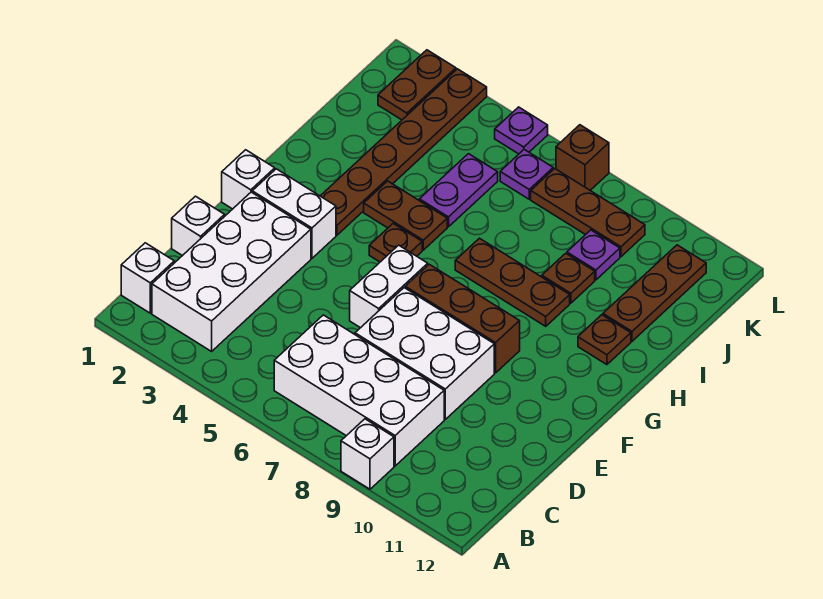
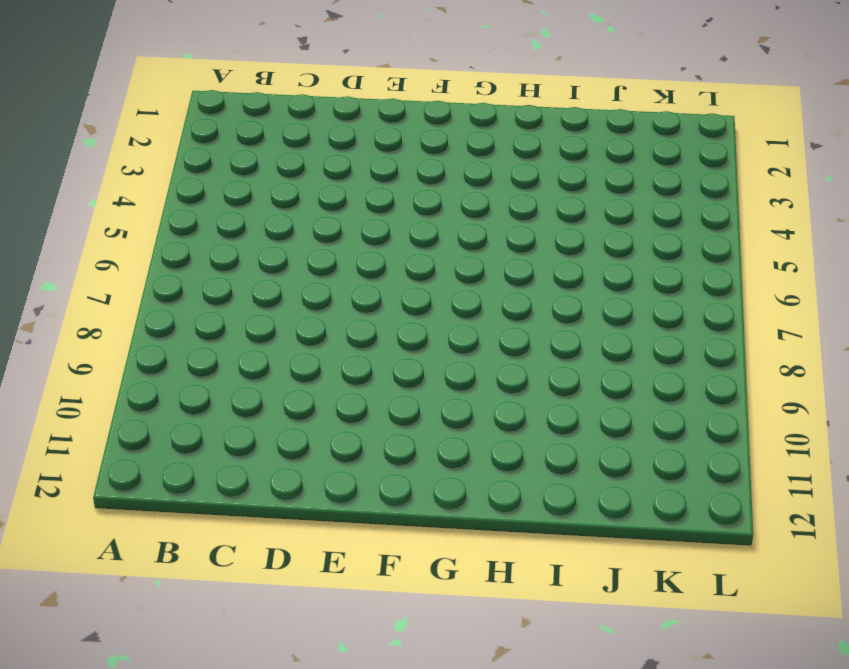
none -> white 1x1 brick [341,419,394,489]
none -> white 1x1 brick [121,243,174,313]
none -> white 2x4 brick [152,192,311,351]

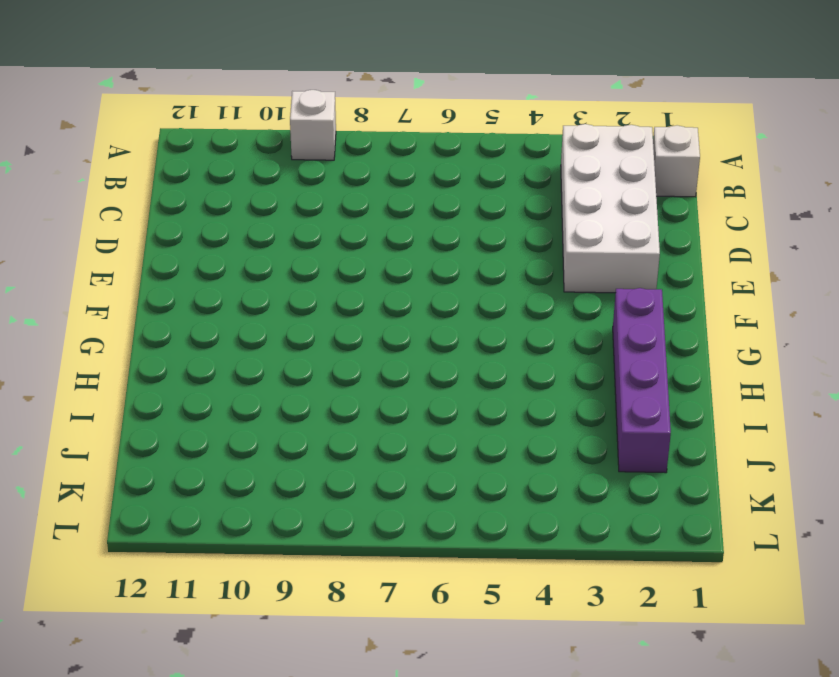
purple 1x4 brick [613,288,671,473] -> none
none -> white 2x4 brick [274,315,444,466]
none -> white 1x1 brick [172,196,225,256]
none -> white 2x3 brick [355,288,494,419]

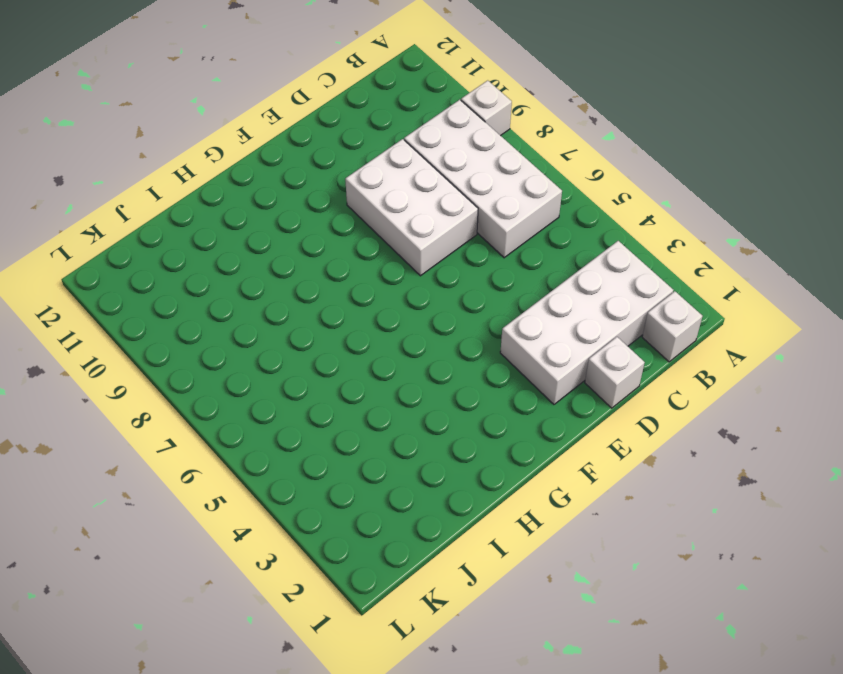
none -> white 1x2 brick [350,245,428,328]
none -> white 1x1 brick [222,150,275,209]
none -> white 1x2 brick [252,169,336,258]

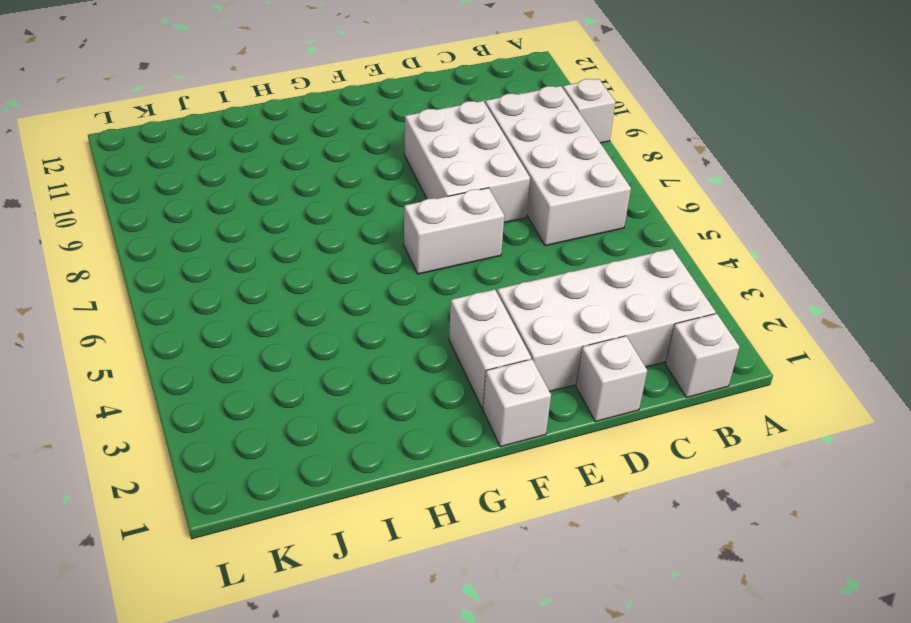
none -> brown 1x3 brick [405,264,520,373]
none -> brown 1x6 plate [321,69,487,235]
none -> brown 1x1 plate [369,224,422,262]

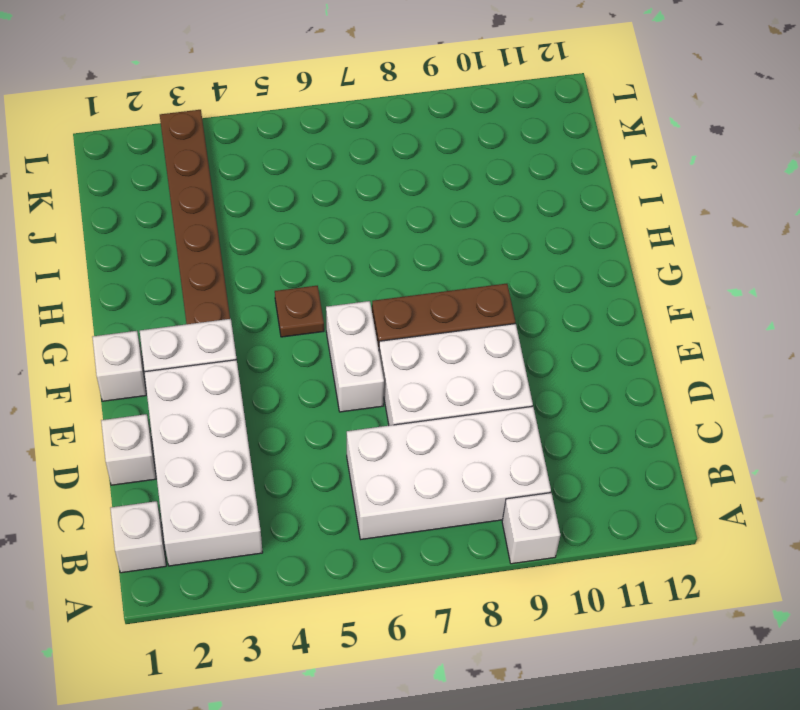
none -> brown 1x2 plate [364,181,447,250]
none -> brown 1x3 plate [455,238,570,326]
none -> brown 1x1 plate [578,315,631,365]

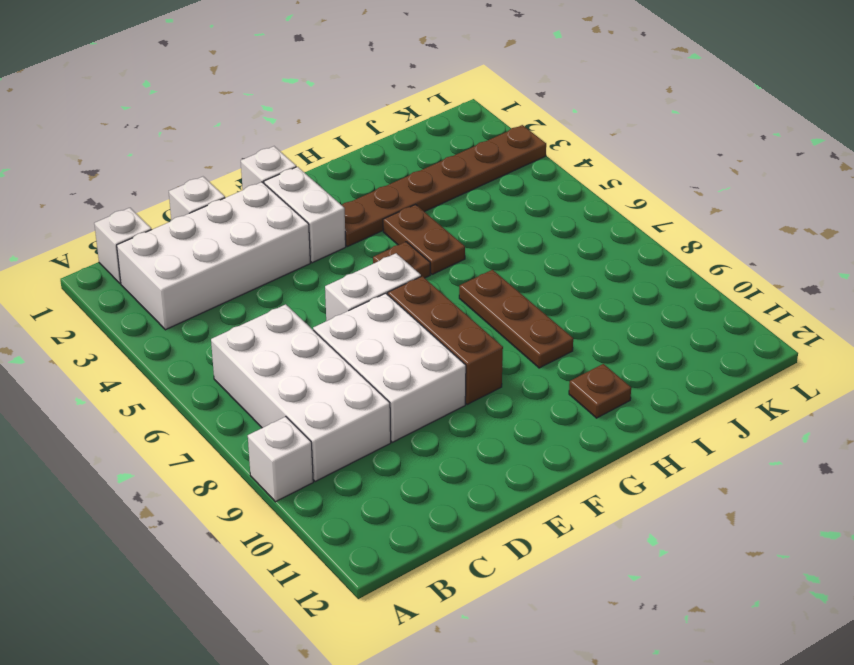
none -> purple 1x2 plate [419,154,498,227]
none -> brown 1x1 plate [542,253,595,303]
none -> brown 1x3 plate [603,245,706,341]

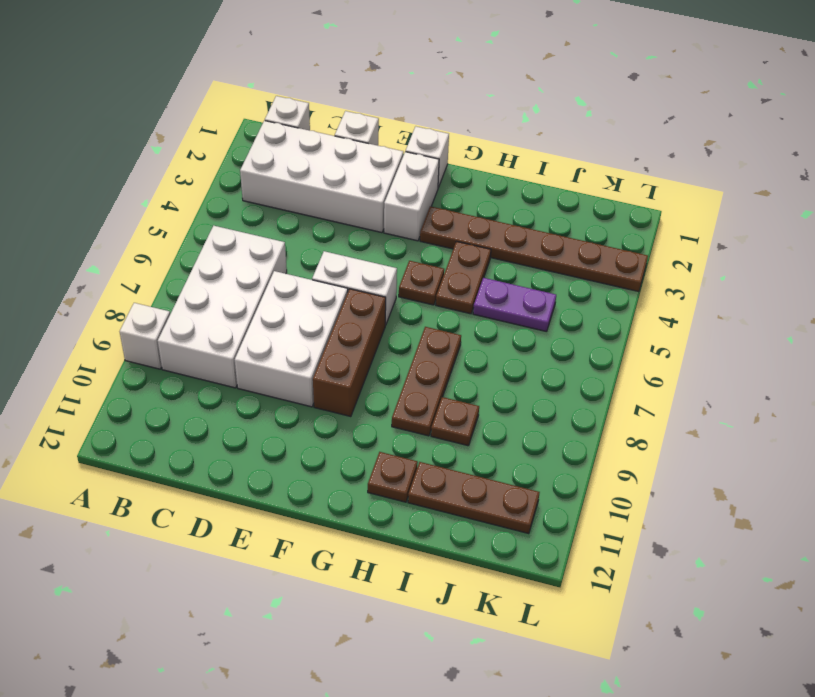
none -> purple 1x1 plate [567,230,620,280]
none -> brown 1x2 plate [378,50,456,120]
none -> purple 1x1 plate [500,150,553,199]

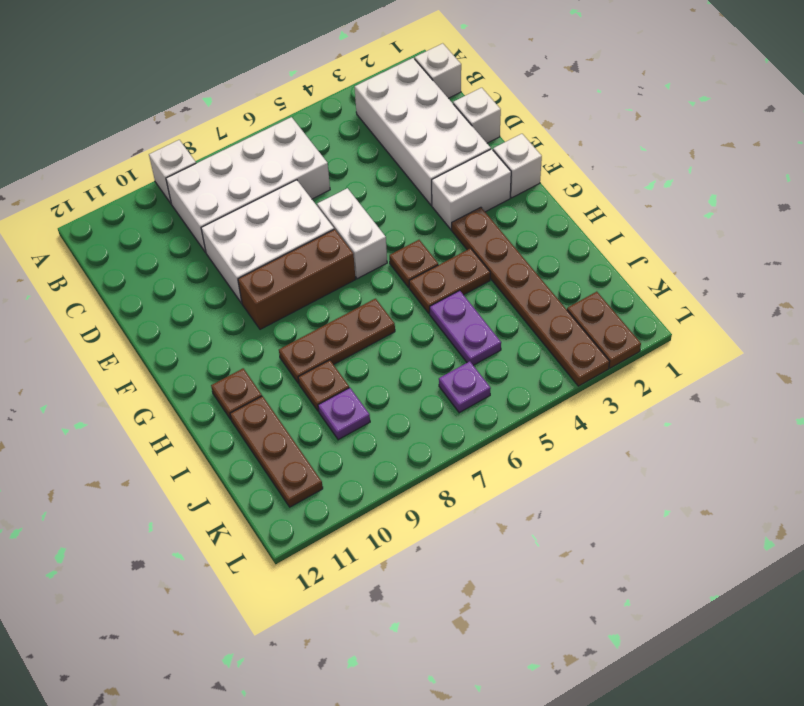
none -> brown 1x3 plate [531,169,645,257]
none -> purple 1x1 plate [495,107,548,154]
none -> brown 1x1 brick [556,125,609,190]

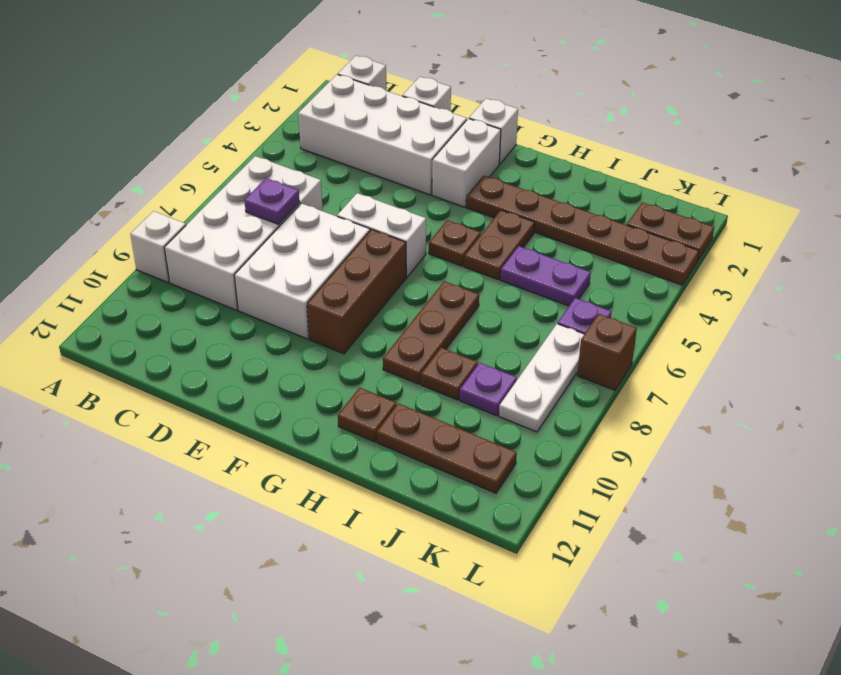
purple 1x1 plate [245,178,299,224] -> purple 1x1 plate moved to [495,107,548,154]
white 1x3 plate [499,324,584,432] -> brown 1x3 plate [531,169,645,257]

